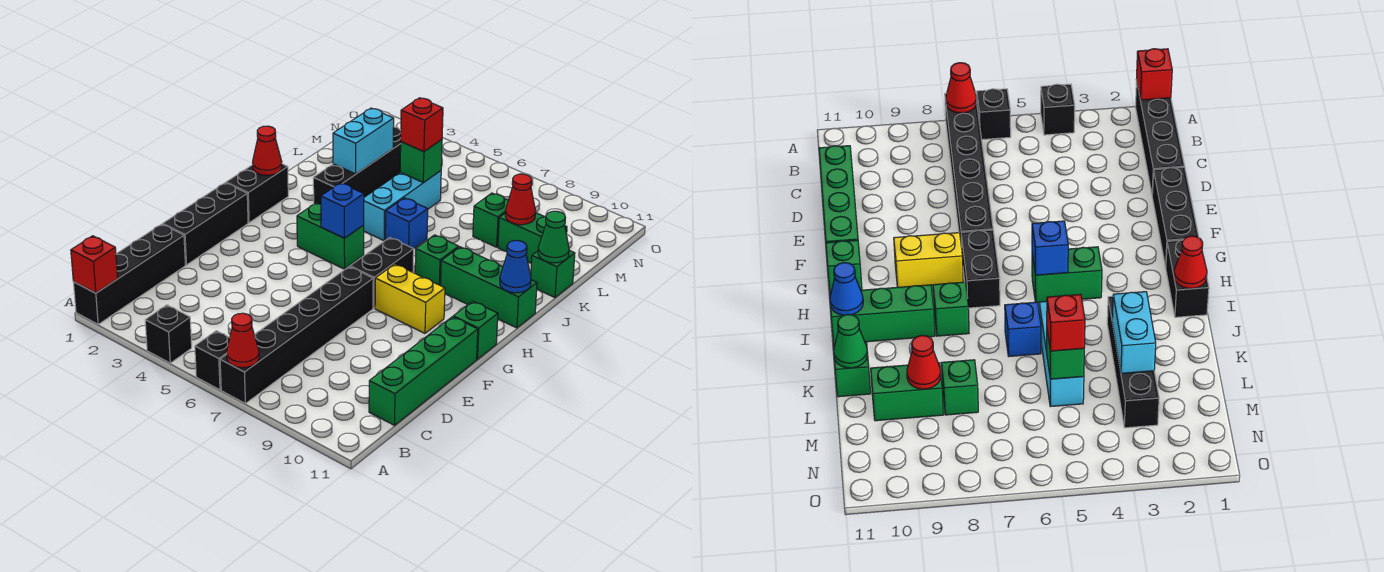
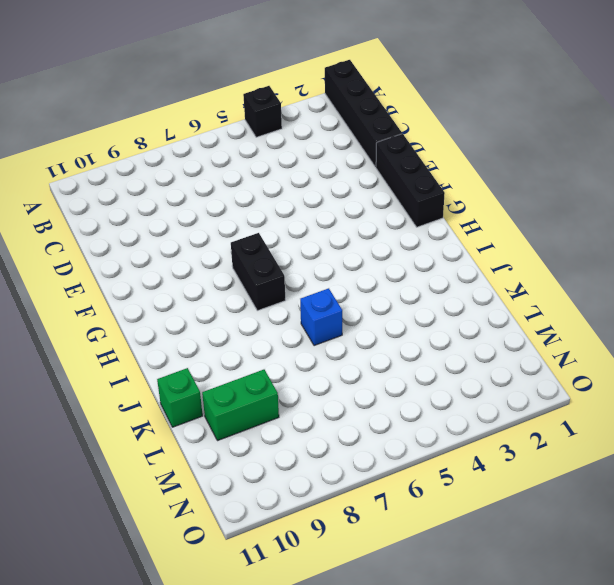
none -> black 1x1 brick [195,331,230,390]
none -> black 1x6 brick [220,267,373,404]
none -> green 1x4 brick [369,317,478,425]

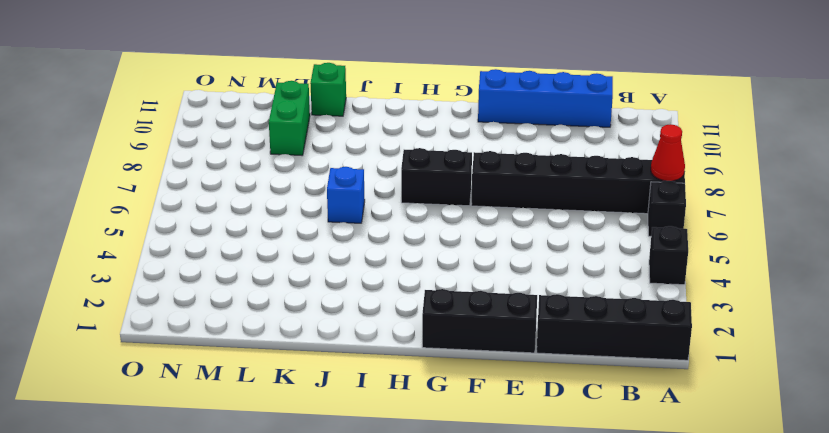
blue 1x4 brick [478,69,613,127] -> green 1x4 brick [369,317,478,425]
none -> yellow 1x2 brick [375,264,445,333]
none -> green 1x1 brick [453,301,498,359]
none -> black 1x2 brick [226,164,288,223]

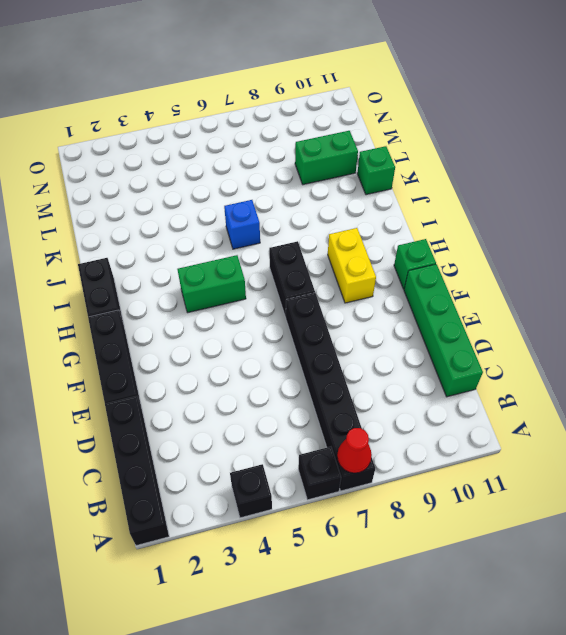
yellow 1x2 brick [328,228,376,303] -> yellow 1x2 brick turned to [375,264,445,333]
none -> green 1x1 brick [415,235,459,286]
none -> green 1x3 brick [441,247,537,328]
none -> black 1x4 brick [313,127,401,204]

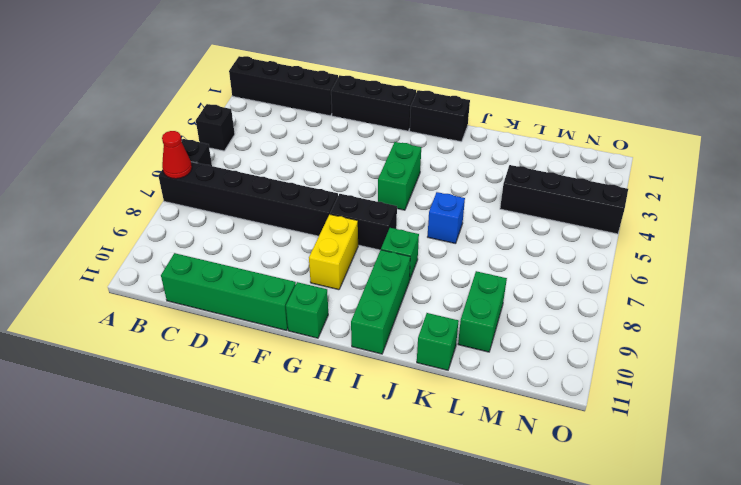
black 1x4 brick [500,165,628,234] -> black 1x4 brick moved to [313,127,401,204]
none -> cyan 1x3 brick [364,171,441,241]
none -> green 1x1 brick [473,193,508,247]
none -> red 1x1 brick [71,236,118,293]

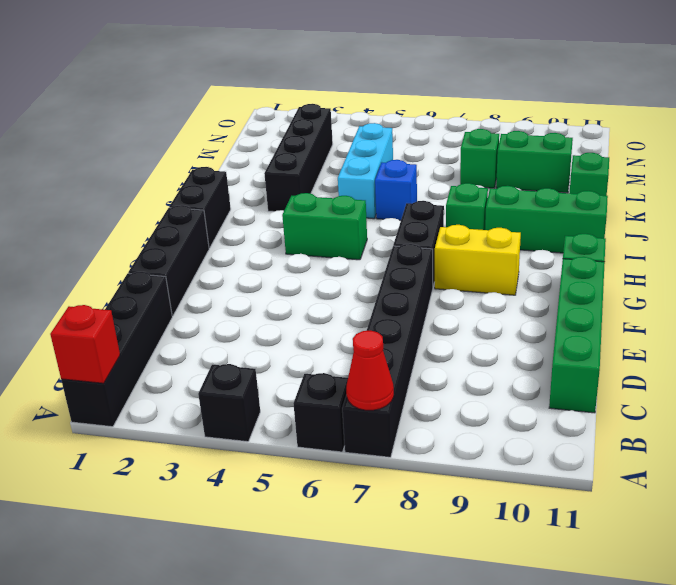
none -> blue 1x1 brick [321,183,364,238]
none -> red 1x1 cone [253,126,282,175]
none -> blue 1x1 cone [500,241,531,293]

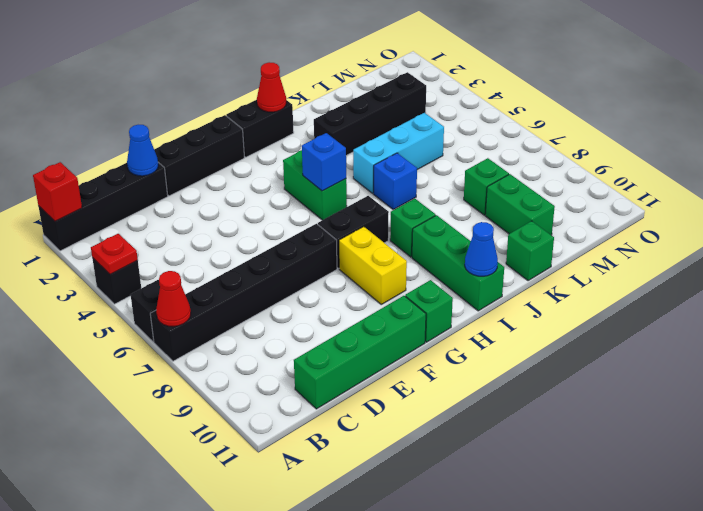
red 1x1 plate [91,234,138,274] -> none
blue 1x1 cone [127,125,158,176] -> none
none -> cyan 1x2 brick [333,108,394,174]
none -> green 1x1 cone [538,211,569,263]
none -> green 1x1 brick [400,140,442,183]

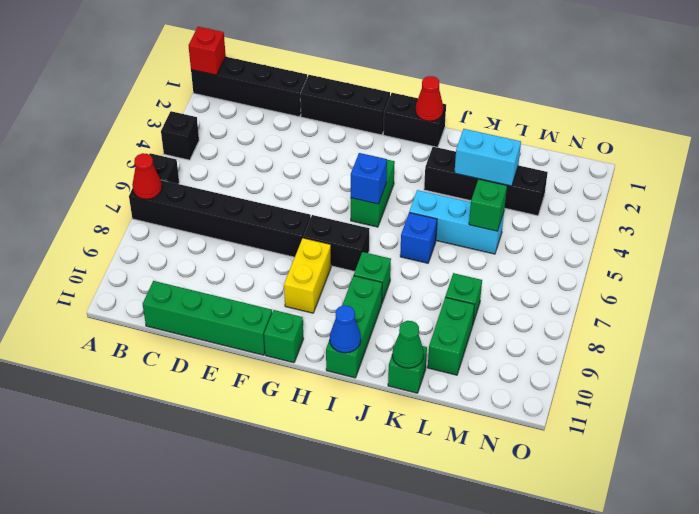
none -> red 1x1 cone [505,174,536,225]
none -> red 1x1 brick [401,98,443,152]

